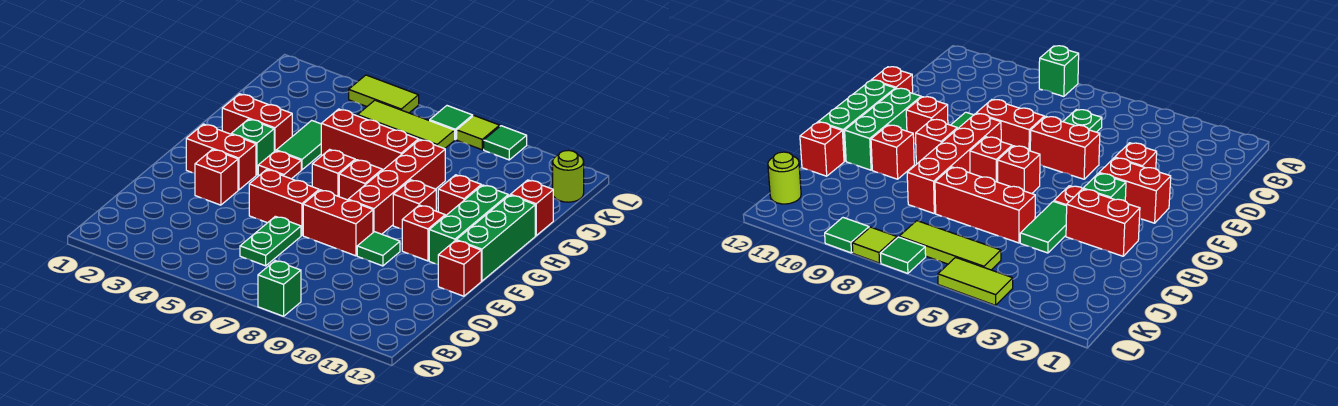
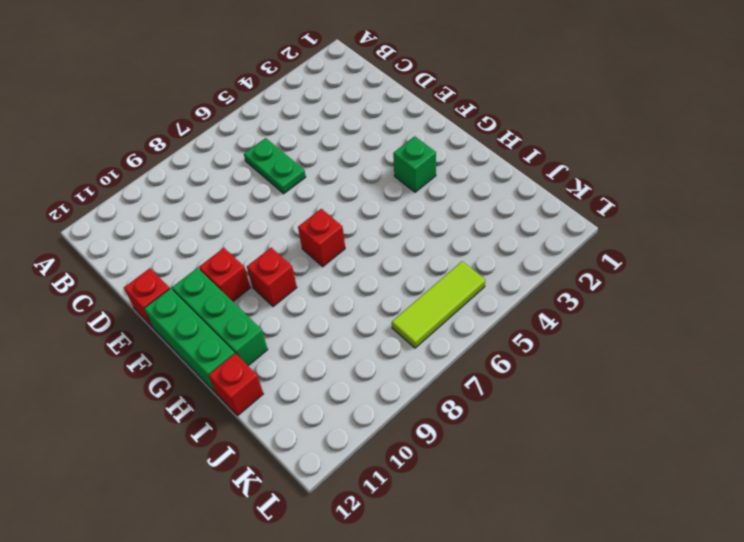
none -> green 1x1 brick [258,261,301,316]
none -> red 1x1 brick [195,149,238,205]
none -> red 1x2 brick [249,170,319,236]

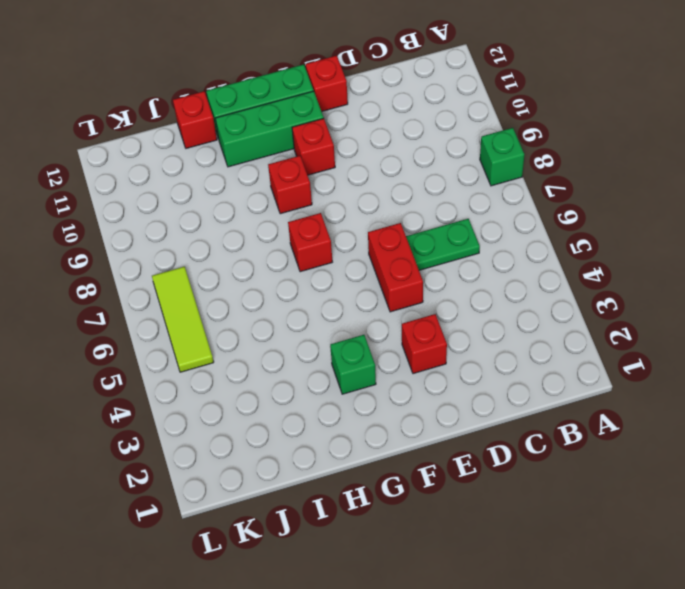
none -> red 1x2 brick [303,190,373,256]
none -> green 1x1 tile [357,232,400,266]
none -> red 1x2 brick [186,124,256,190]

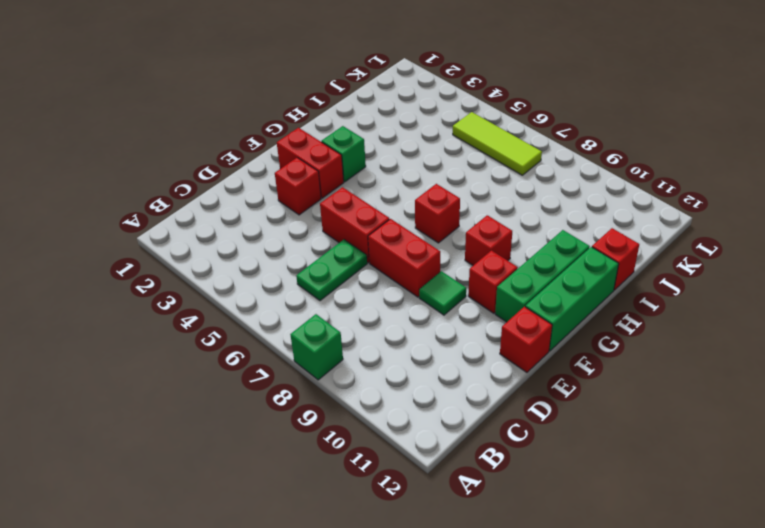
none -> red 1x4 brick [348,139,445,234]
none -> red 1x1 plate [258,151,301,179]
none -> red 1x1 brick [312,149,355,197]

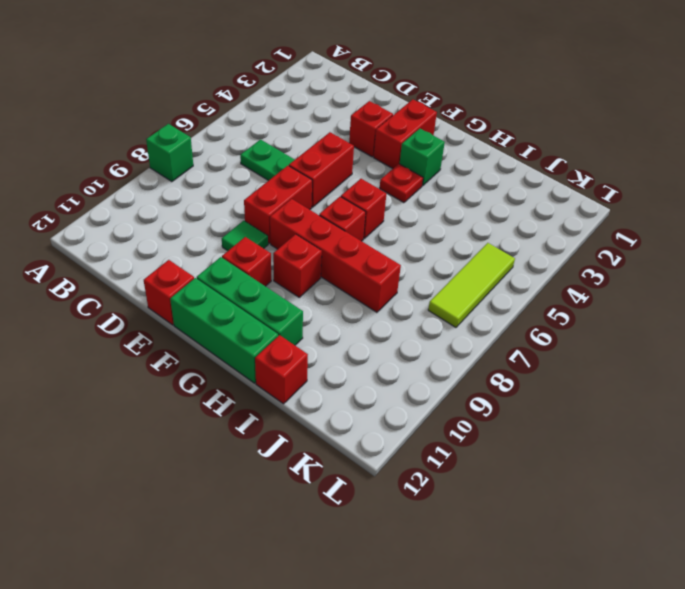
none -> red 1x2 brick [222,94,292,151]
none -> green 1x2 tile [276,120,321,170]
none -> red 1x1 brick [438,175,481,216]

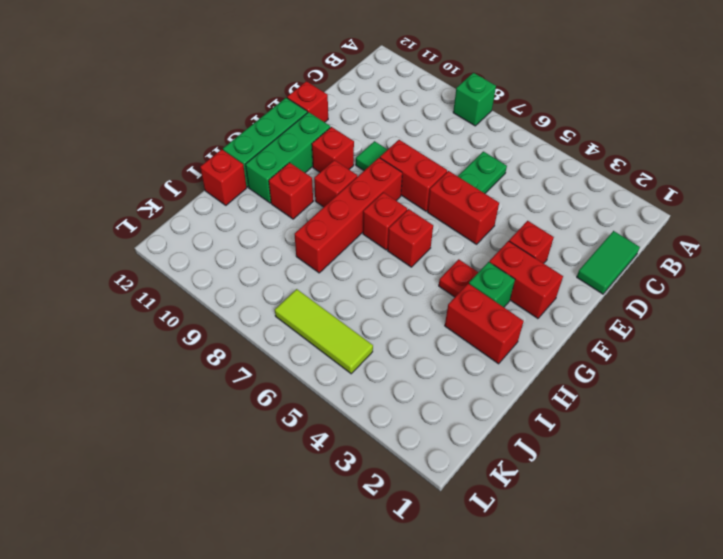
green 1x2 tile [577,231,640,294] -> green 1x2 tile moved to [276,120,321,170]
none -> red 1x3 brick [321,109,418,170]
none -> lime 1x1 round brick [553,150,584,202]
none -> lime 1x2 tile [349,75,419,113]

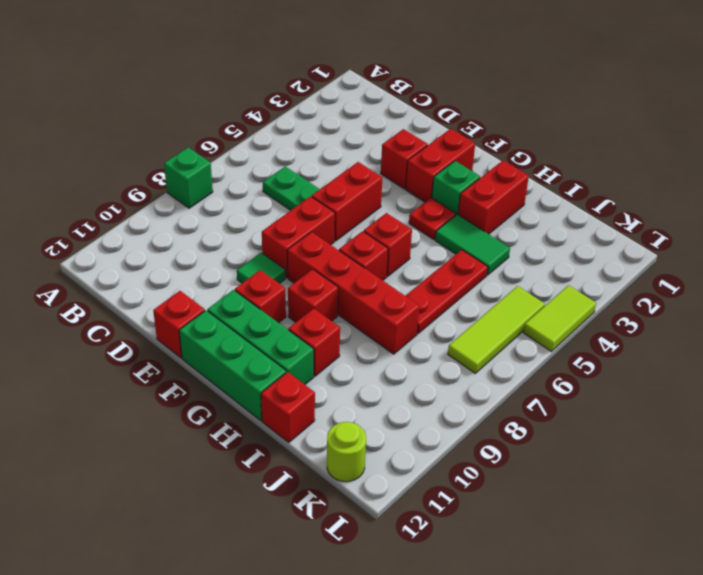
red 1x3 plate [405,250,488,333] -> red 1x3 brick [321,109,418,170]
none -> green 1x1 tile [430,106,473,139]
none -> lime 1x1 tile [457,116,500,150]
none -> green 1x1 tile [484,126,527,160]

